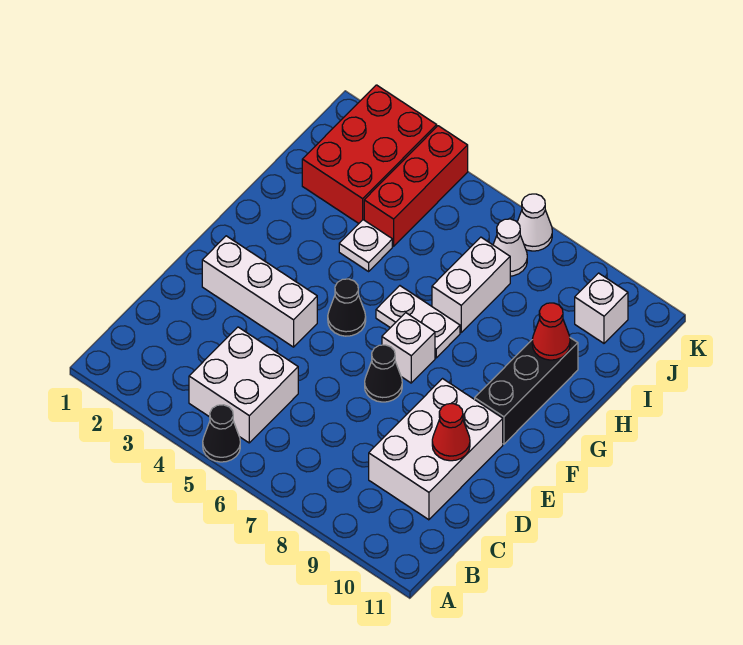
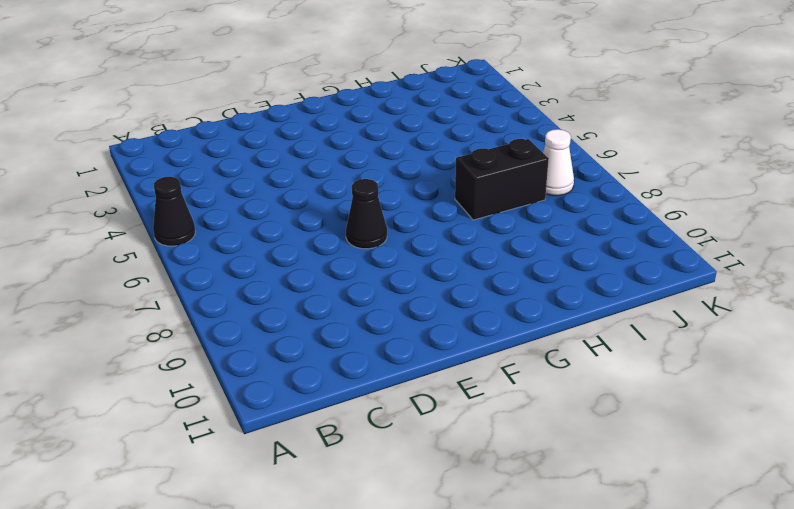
black 1x2 brick [455,139,549,220] -> white 1x2 brick [432,237,510,332]
none -> white 2x2 brick [189,327,298,443]
none -> white 2x3 brick [369,379,503,520]
none -> white 1x3 brick [202,236,317,347]

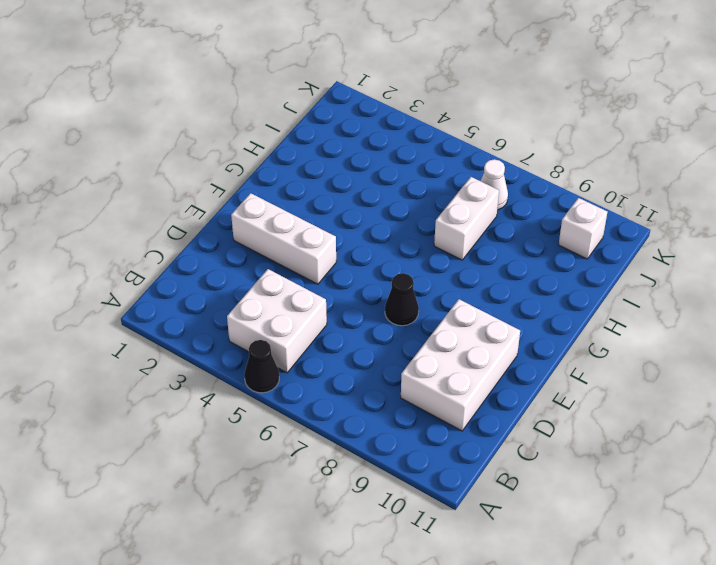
none -> black 1x1 cone [328,279,366,336]
none -> white 1x1 brick [382,313,435,383]
none -> black 1x3 brick [475,338,578,444]

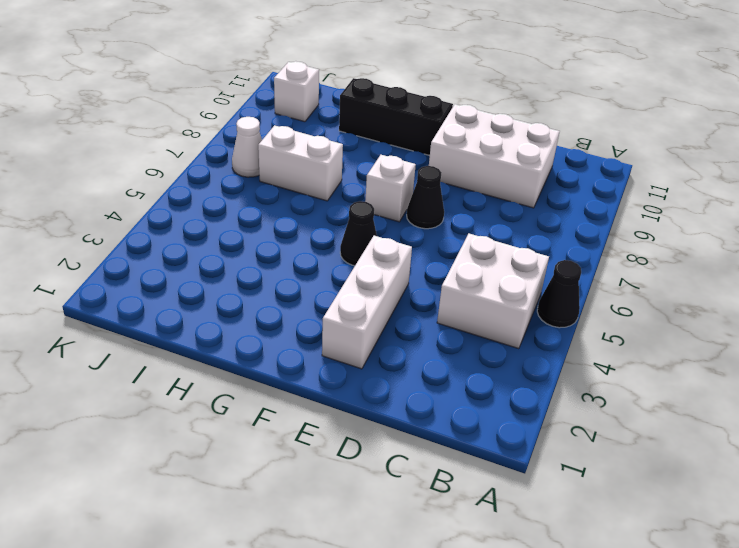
none -> white 1x2 plate [376,286,460,358]
none -> white 1x1 plate [339,220,392,271]
none -> red 2x3 brick [302,85,437,223]

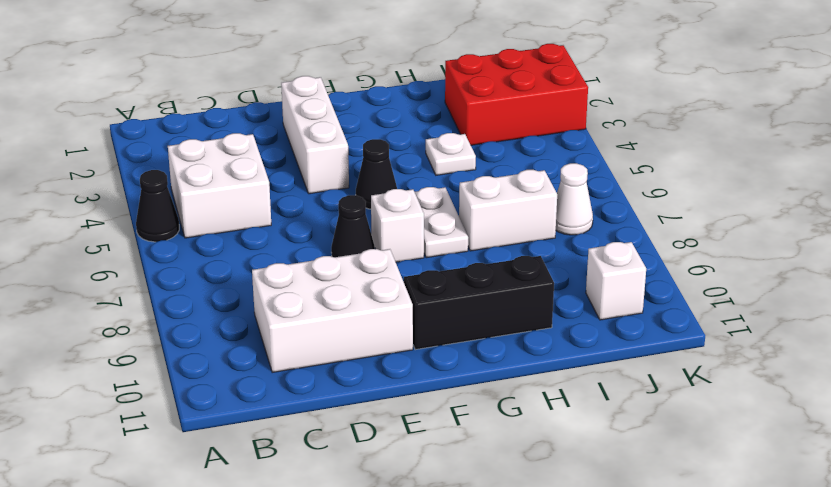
none -> red 1x3 brick [364,126,468,246]
none -> white 1x1 cone [517,194,552,251]
none -> red 1x1 cone [432,404,470,461]

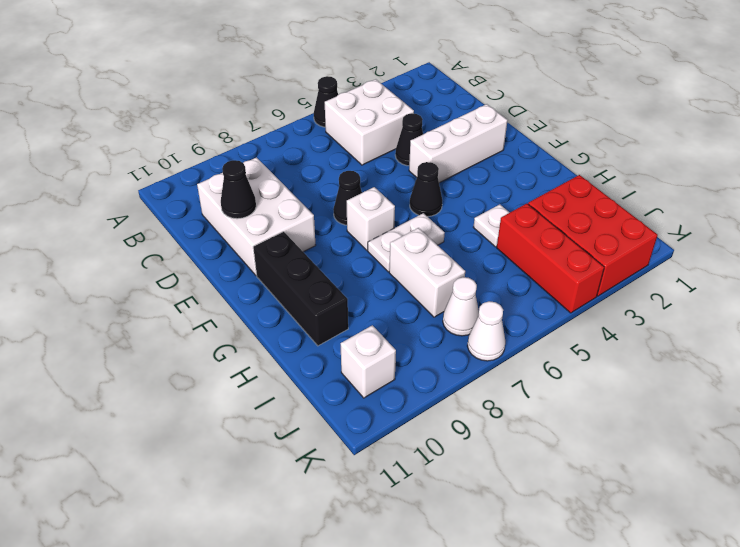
black 1x1 cone [395,113,423,166] -> none
black 1x1 cone [221,160,256,219] -> red 1x1 cone [432,404,470,461]
none -> red 1x1 cone [532,303,570,360]

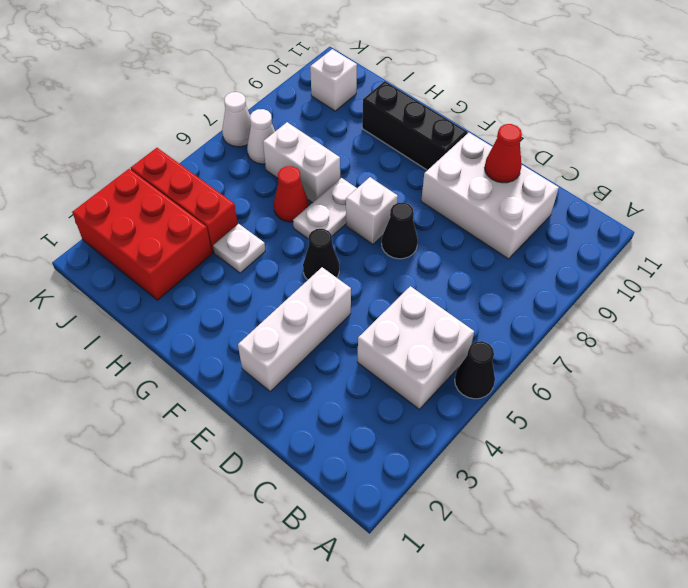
red 1x1 cone [274,166,309,222] -> red 1x1 cone moved to [532,303,570,360]

